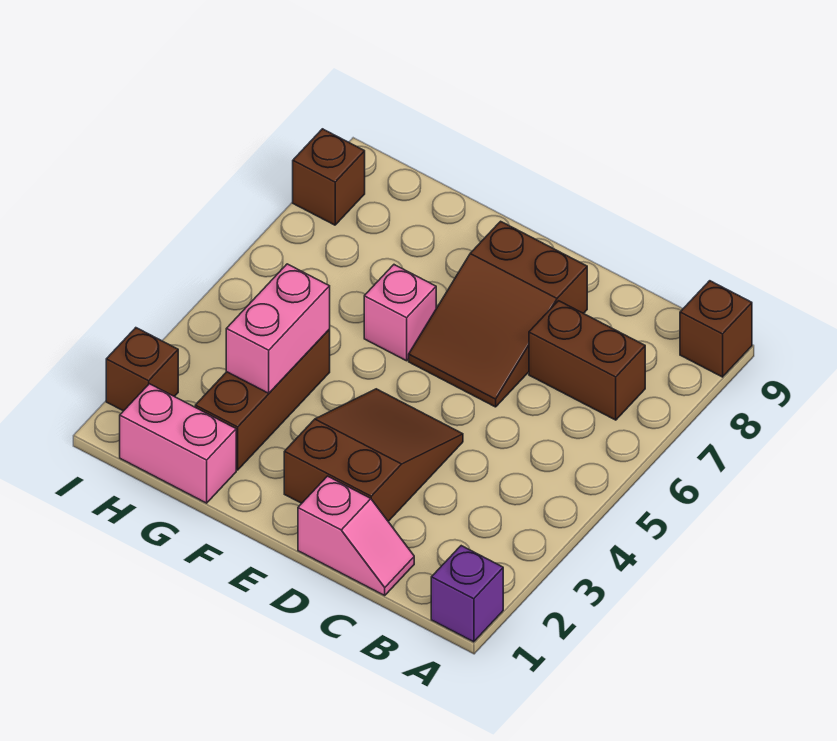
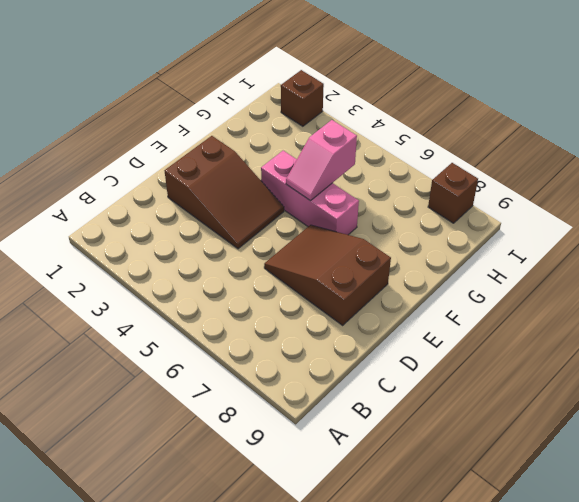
pink 1x3 brick [261,151,359,235] -> pink 1x1 brick [364,265,436,361]
pink 1x2 slope [286,120,357,201] -> pink 1x2 slope moved to [298,476,414,595]
none -> purple 1x1 brick [431,546,503,642]
none -> brown 1x1 brick [680,281,752,377]
none -> brown 1x2 brick [529,301,645,420]

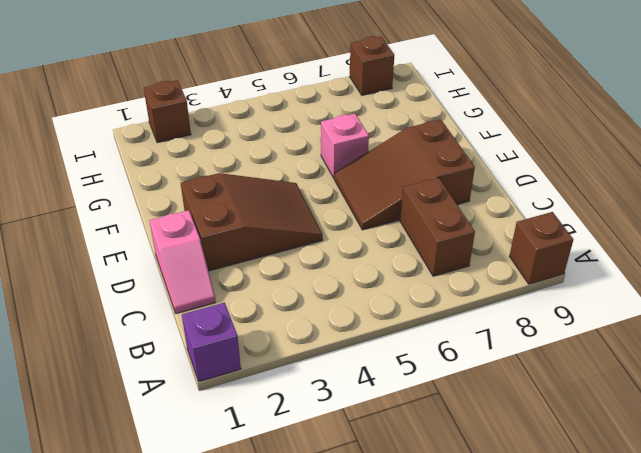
none -> pink 1x2 brick [120,384,236,503]
none -> brown 1x3 brick [195,330,330,470]
none -> pink 1x2 brick [226,264,330,393]

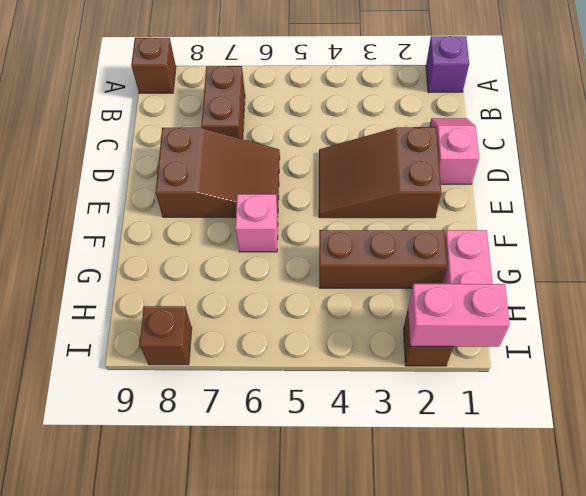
pink 1x2 brick [408,284,510,347] -> pink 1x2 brick moved to [226,264,330,393]

